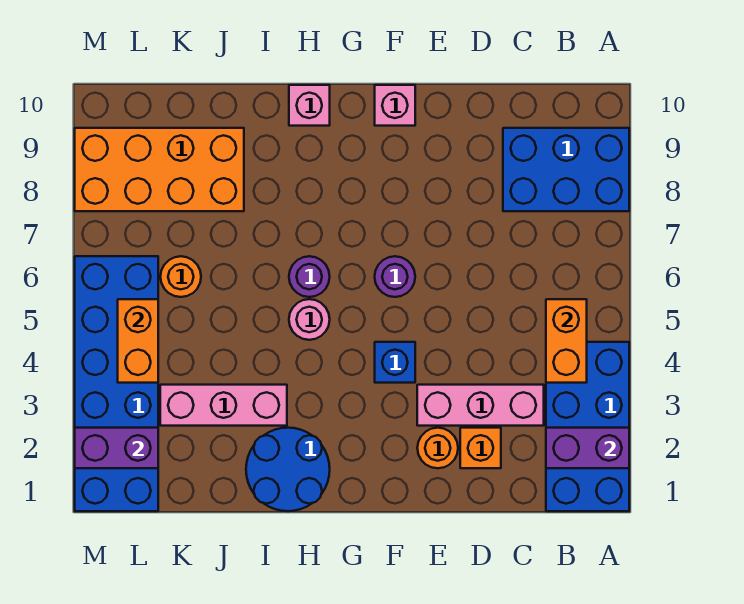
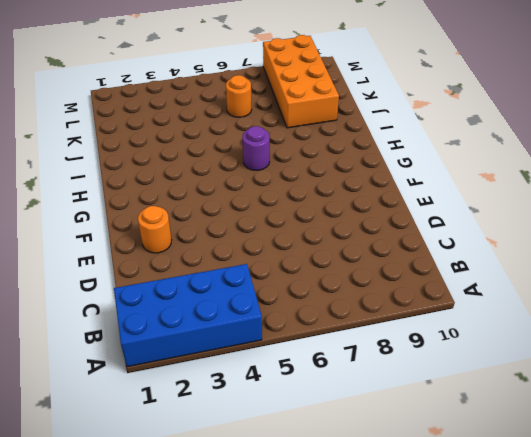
none -> blue 2x3 brick [503,128,629,211]
none -> pink 1x3 brick [417,385,544,426]
none -> orange 1x1 brick [460,428,501,468]

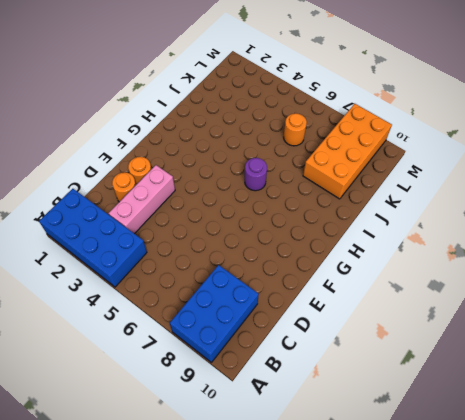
orange 1x1 round brick [112,172,136,202] -> orange 1x1 brick [460,428,501,468]
none -> blue 1x1 brick [375,342,415,383]
none -> purple 1x1 round brick [375,256,415,297]
none -> pink 1x1 brick [375,85,415,126]

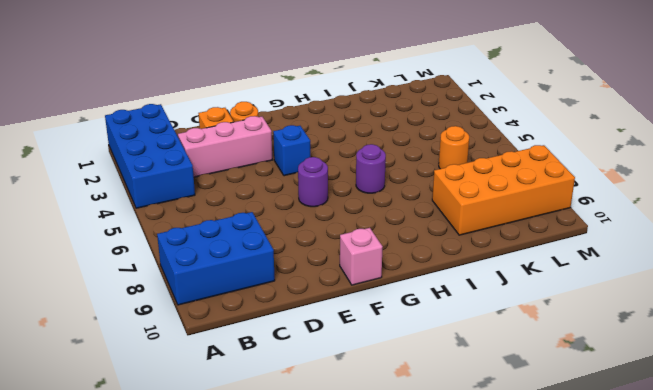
none -> blue 2x2 round brick [246,428,330,511]
none -> pink 1x1 round brick [289,299,330,340]
none -> pink 1x1 brick [289,85,330,126]

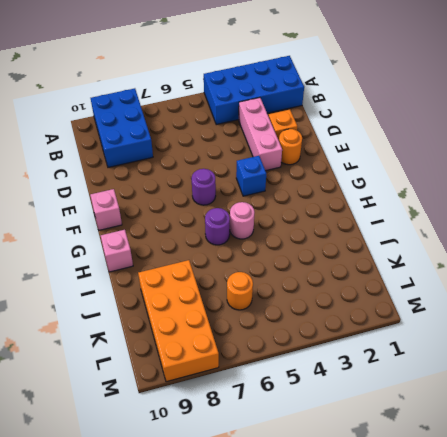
none -> blue 2x2 round brick [246,428,330,511]
none -> pink 1x3 brick [160,385,287,426]
none -> blue 2x6 brick [75,256,158,511]

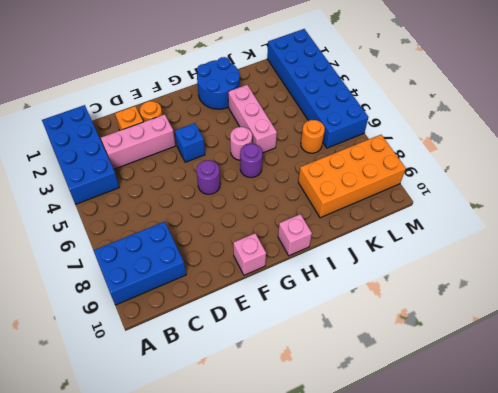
pink 1x3 brick [228,85,277,153] -> pink 1x3 brick turned to [160,385,287,426]
none -> purple 1x2 brick [546,428,629,468]
none -> orange 1x2 brick [546,299,587,383]
none -> purple 1x2 brick [75,428,158,468]

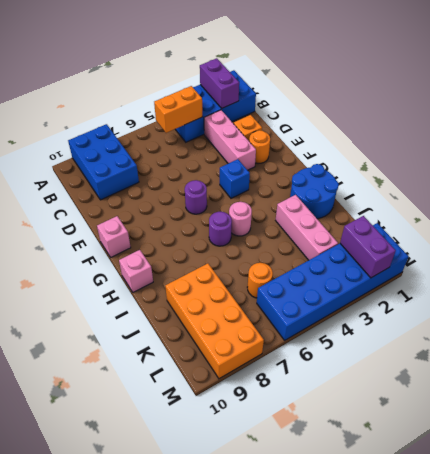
none -> orange 1x2 brick [118,299,158,383]

